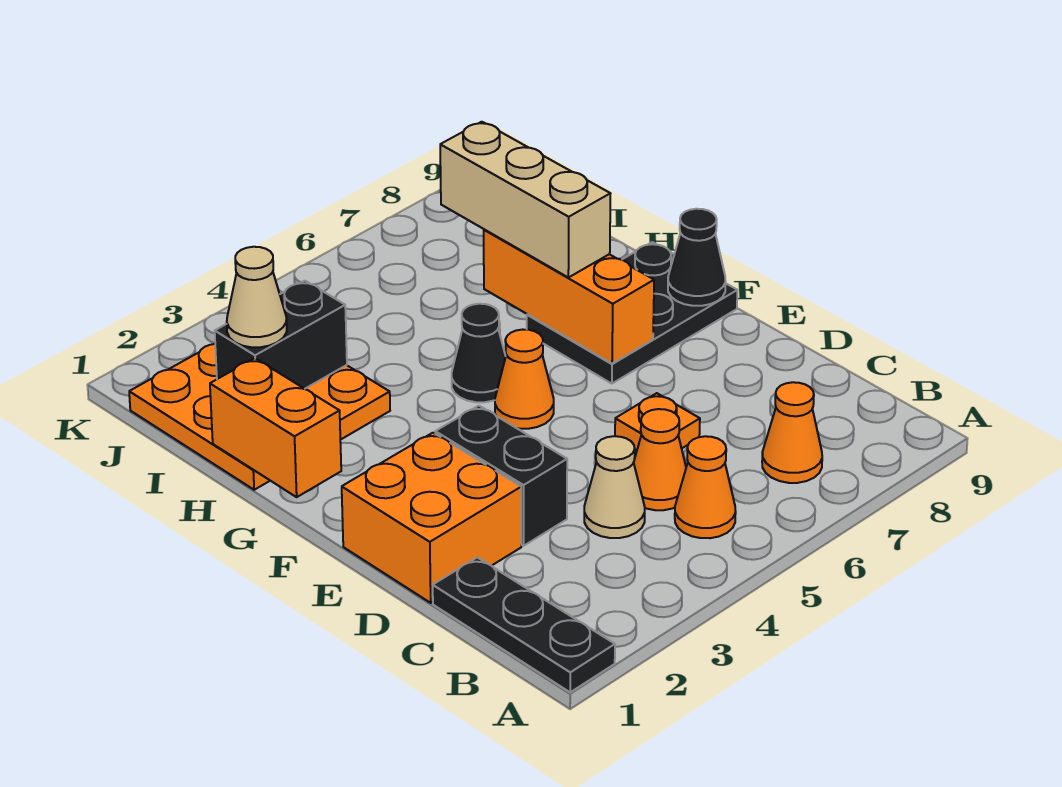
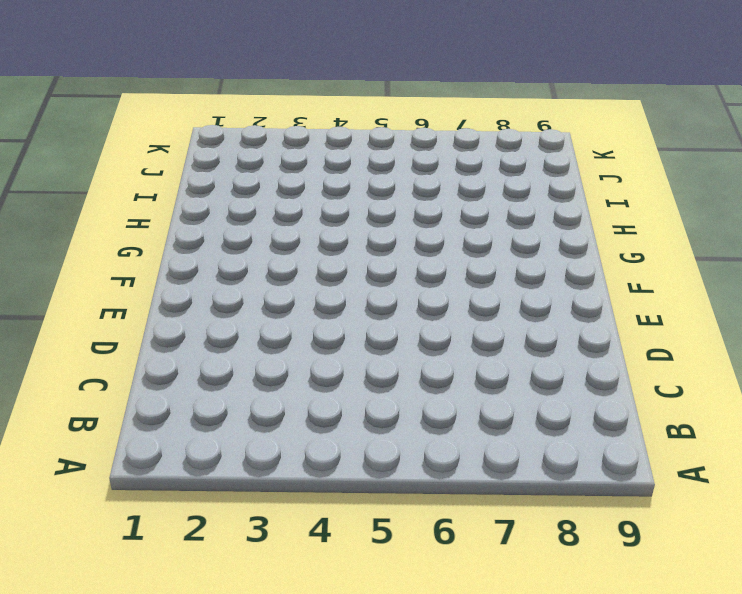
none -> black 1x3 plate [433,557,615,692]
none -> orange 1x1 cone [675,436,736,538]
none -> orange 1x1 cone [762,382,822,483]

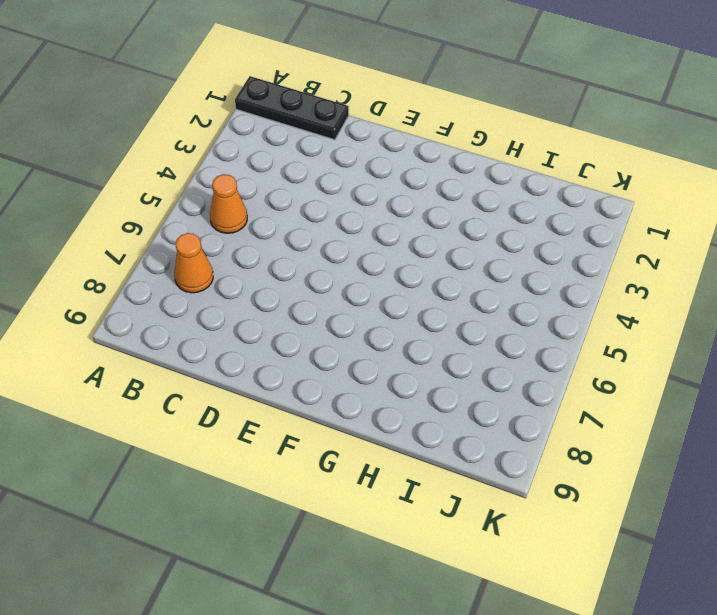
none -> tan 1x1 cone [584,436,645,538]
none -> orange 1x1 cone [634,409,686,510]
none -> orange 2x2 brick [342,433,521,603]

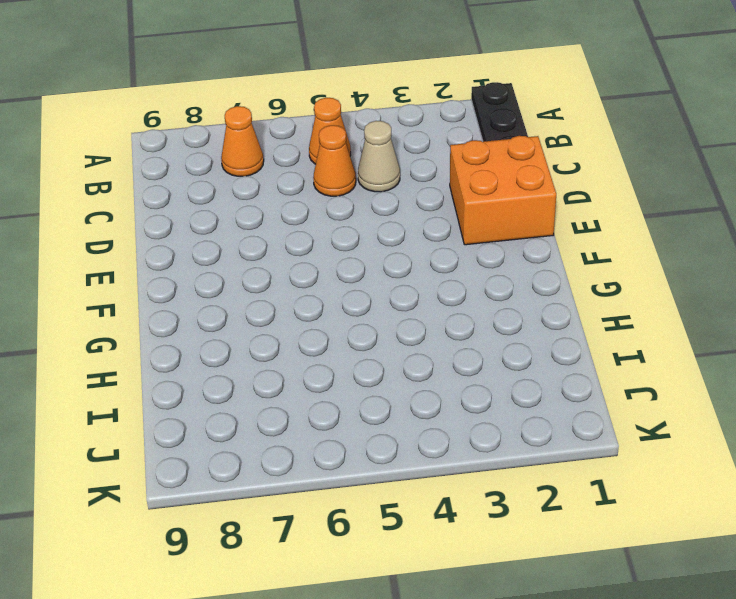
none -> black 1x2 brick [435,406,567,546]
none -> orange 1x1 plate [615,393,700,451]
none -> orange 1x1 cone [495,330,554,429]

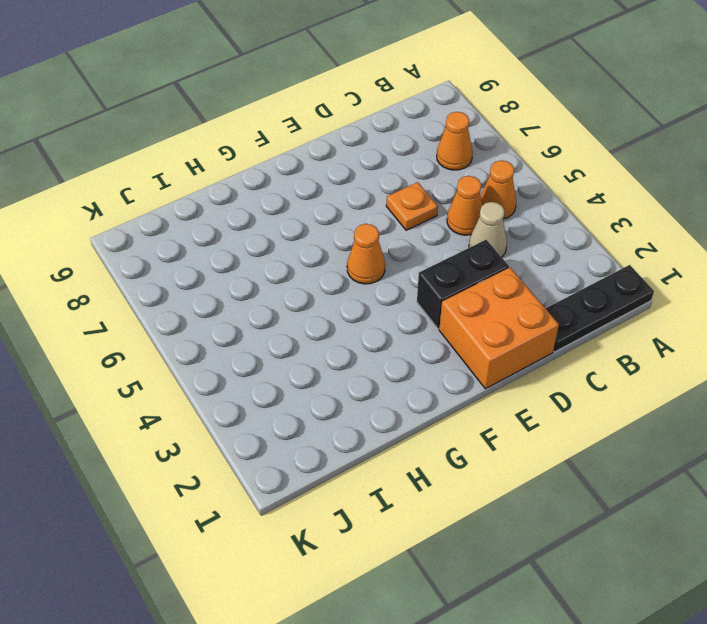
none -> black 2x3 plate [527,242,737,384]
none -> black 1x1 cone [452,304,506,402]
none -> orange 3x3 plate [129,344,390,490]

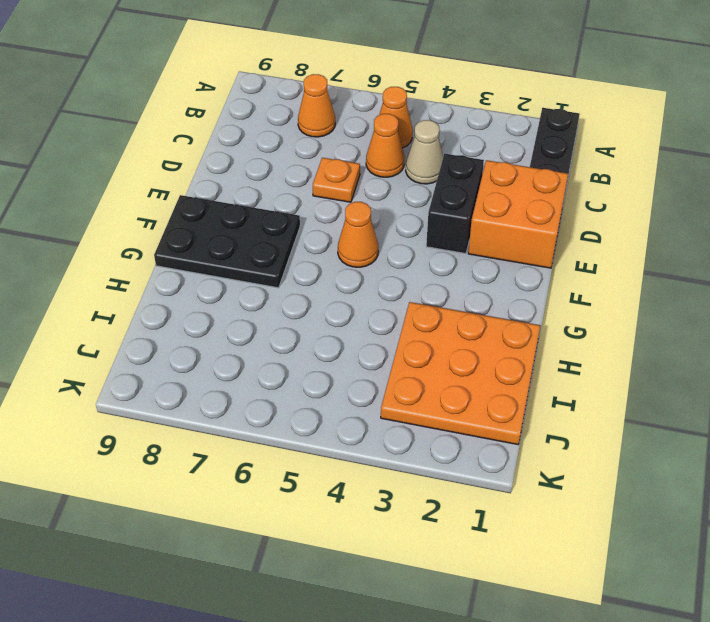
none -> black 1x1 cone [452,304,506,402]
none -> orange 1x3 brick [484,229,654,364]
none -> black 1x1 cone [668,209,726,306]

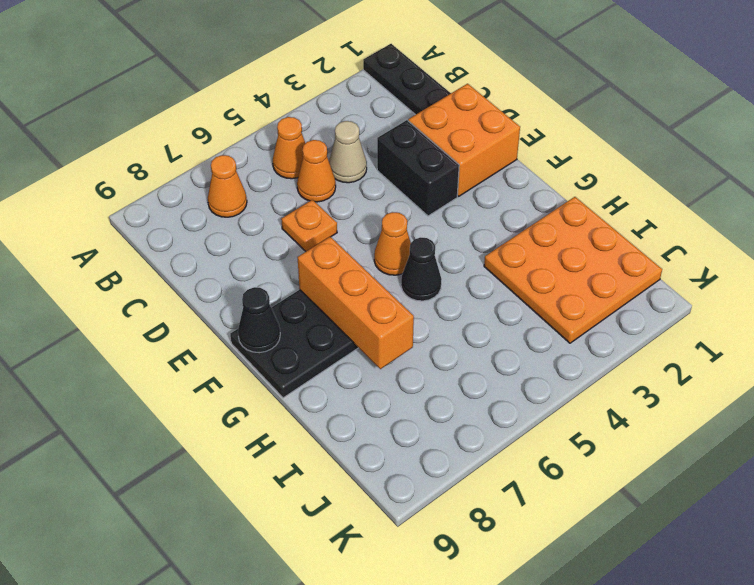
none -> orange 1x2 brick [210,358,341,497]
none -> black 1x2 brick [215,281,347,389]
none -> tan 1x3 brick [440,122,610,278]

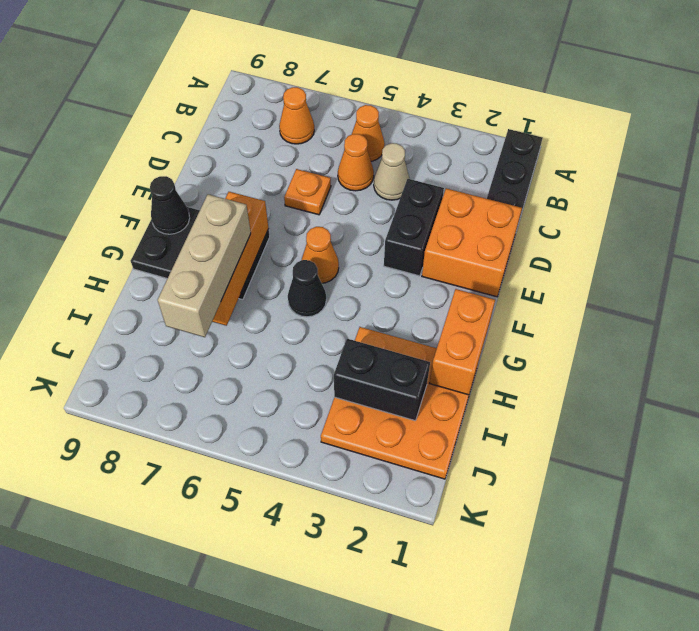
none -> tan 1x1 cone [227,247,287,347]

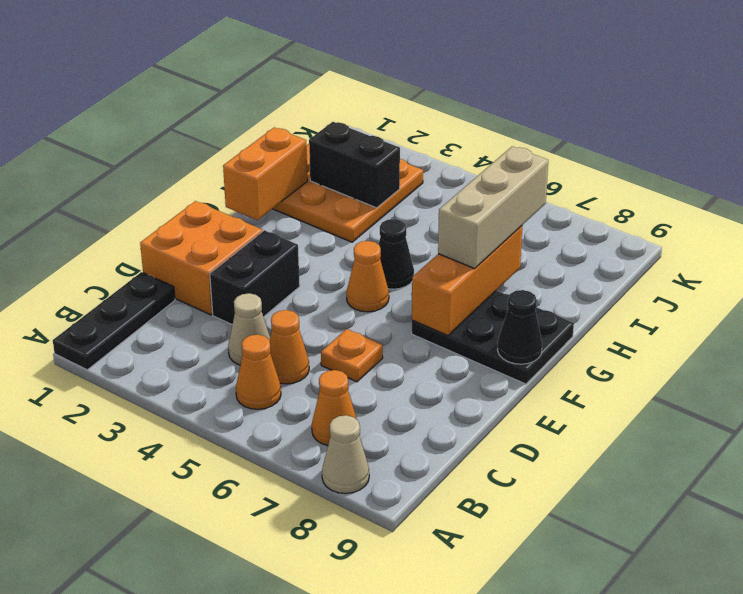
tan 1x1 cone [322,415,369,494] -> tan 1x1 cone moved to [227,247,287,347]

